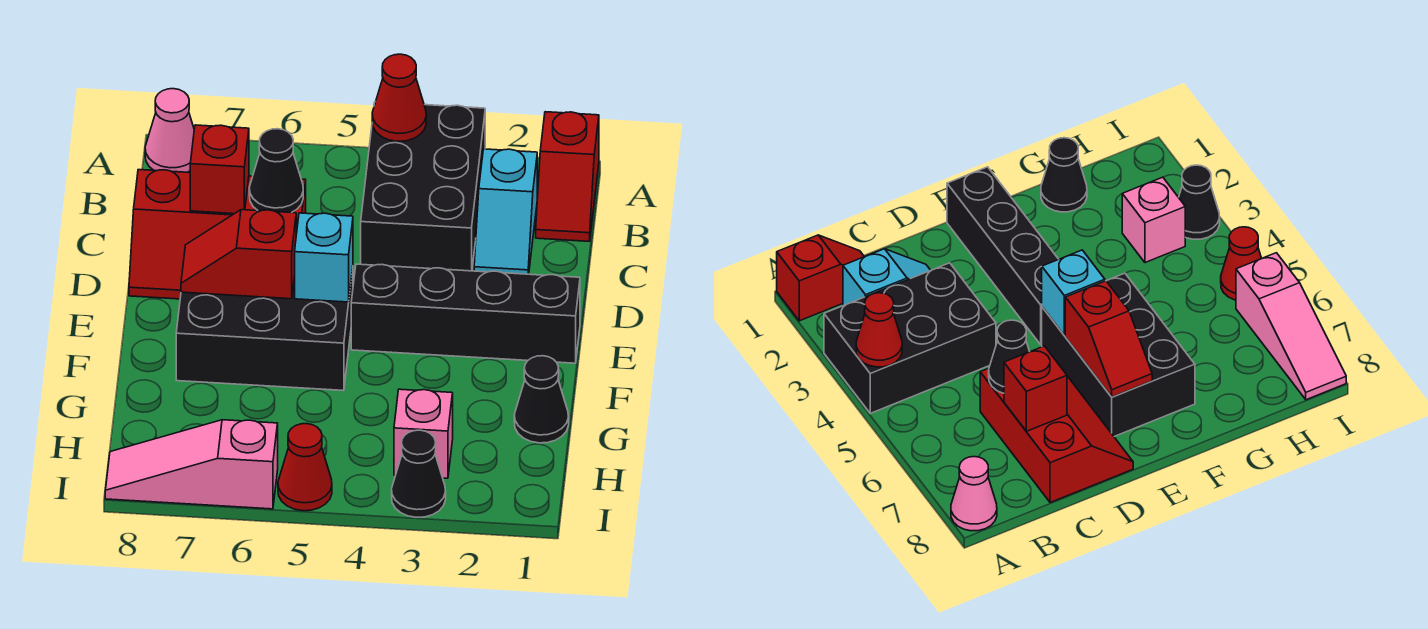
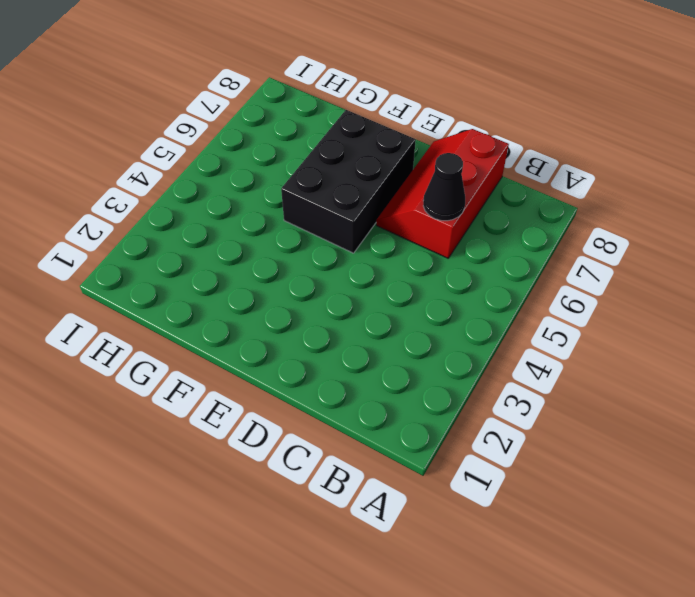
none -> red 1x2 slope [536,112,599,241]
none -> black 2x3 brick [361,102,485,271]
none -> pink 1x1 cone [145,89,194,172]

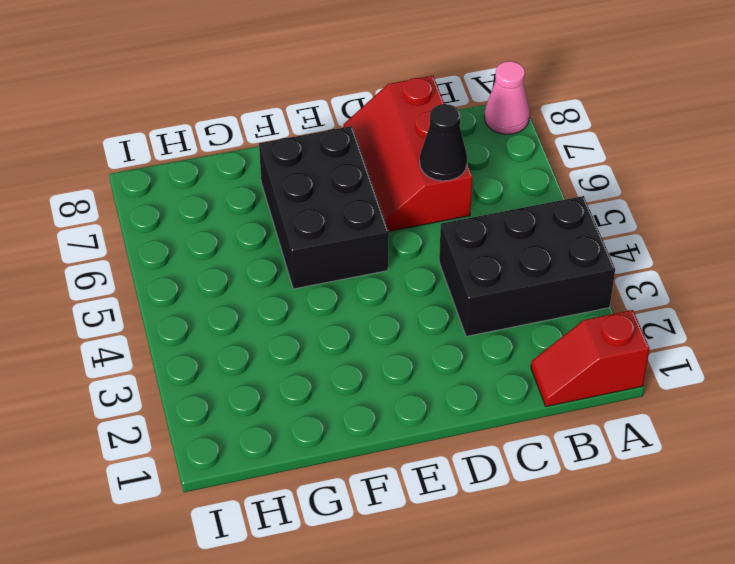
none -> cyan 1x2 slope [474,149,537,274]
none -> black 1x4 brick [351,264,580,363]
none -> black 1x1 cone [514,356,569,443]

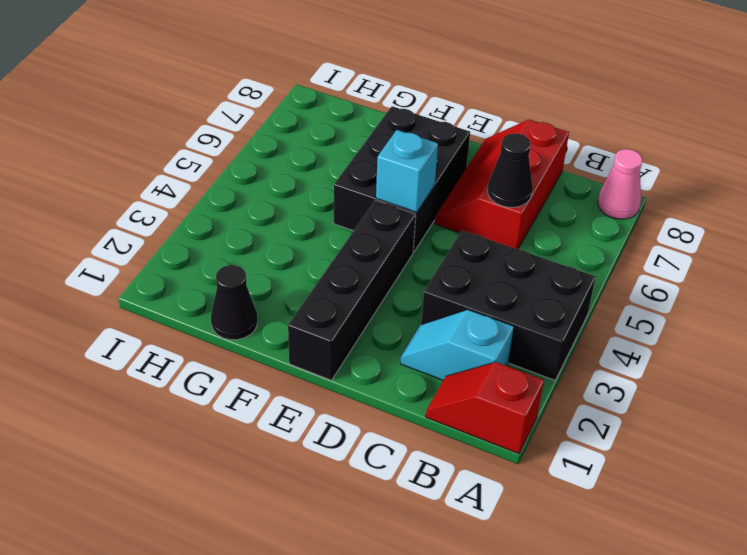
none -> pink 1x1 brick [394,389,453,478]
none -> black 1x1 cone [392,430,446,517]
none -> red 1x1 cone [278,424,332,511]

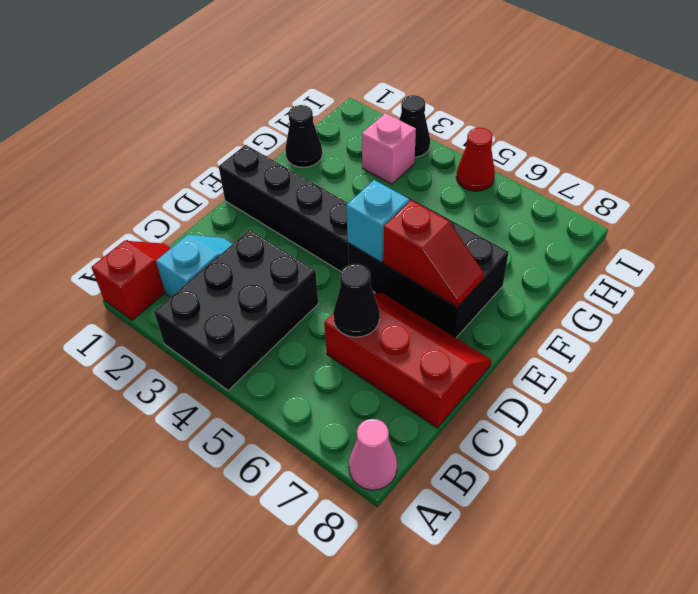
none -> pink 1x3 slope [105,420,278,509]
none -> red 1x1 cone [372,54,426,141]
none -> red 1x1 brick [190,125,249,214]

